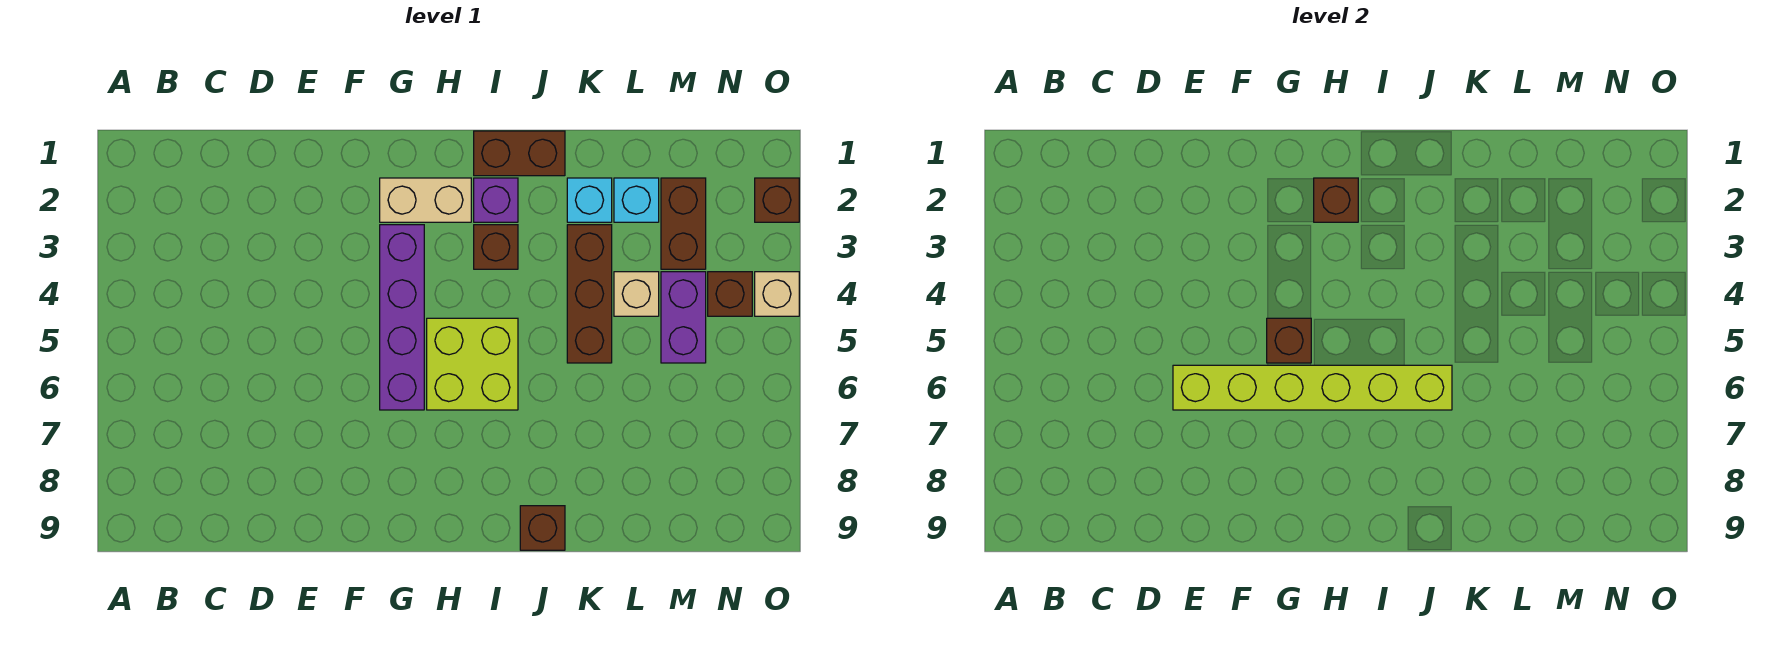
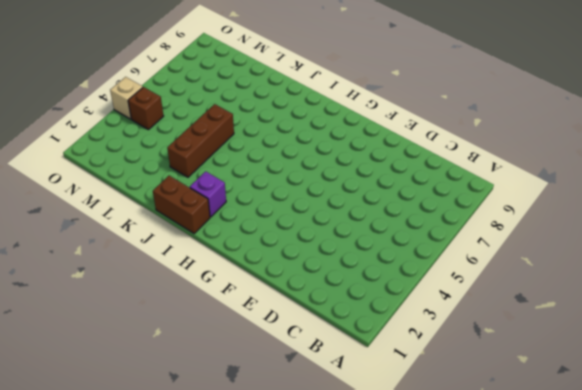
none -> tan 1x2 brick [380,178,471,222]
none -> purple 1x4 brick [380,225,424,410]
none -> lime 2x2 brick [427,318,518,410]

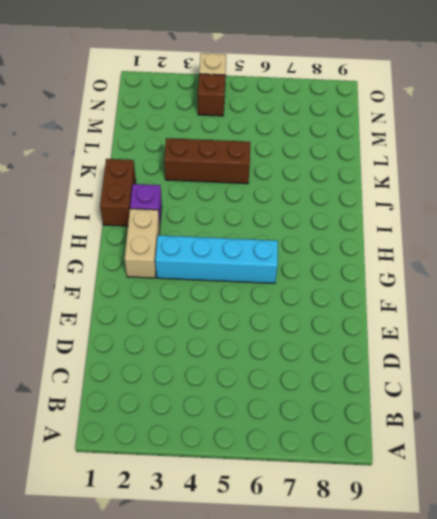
cyan 1x4 brick [155,235,278,283] -> purple 1x4 brick [380,225,424,410]
none -> lime 2x2 brick [427,318,518,410]
none -> brown 1x1 brick [474,225,518,269]
none -> brown 1x1 brick [520,506,565,550]

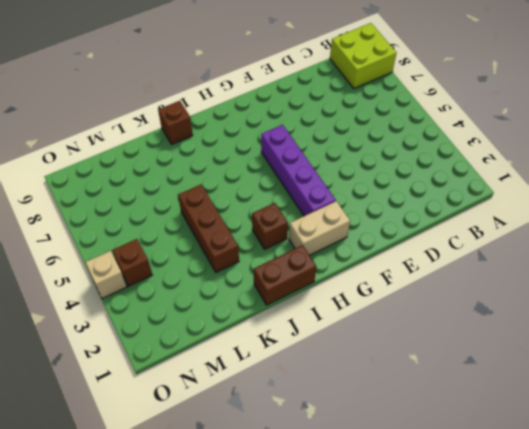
lime 2x2 brick [330,23,396,88] -> lime 2x2 brick moved to [427,318,518,410]
none -> purple 1x1 brick [474,178,518,222]
none -> cyan 1x1 brick [567,178,612,222]
none -> cyan 1x1 brick [614,178,659,222]

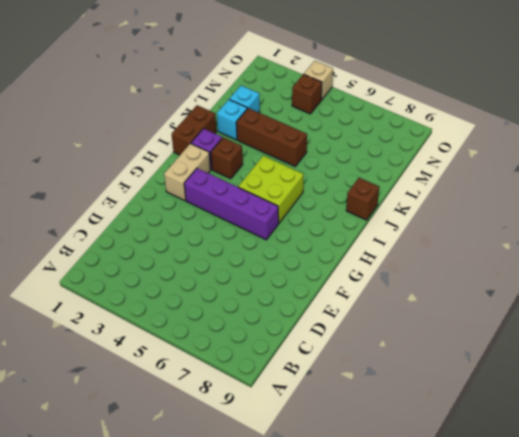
none -> tan 1x1 brick [614,272,659,316]
none -> brown 1x2 brick [661,178,706,269]
none -> purple 1x2 brick [661,272,706,363]

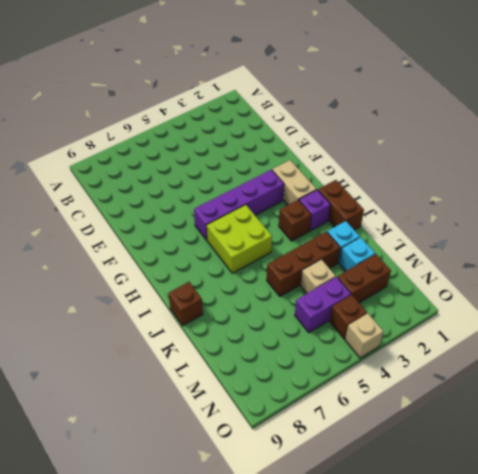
none -> brown 1x1 brick [755,178,799,222]
none -> lime 1x6 brick [1173,365,1452,410]
none -> brown 1x1 brick [1267,318,1311,363]

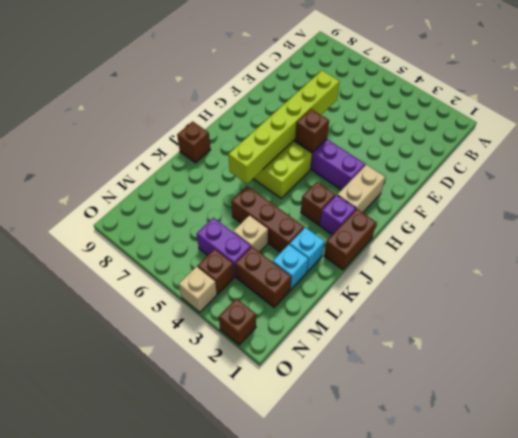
none -> brown 1x1 brick [1314,178,1358,222]

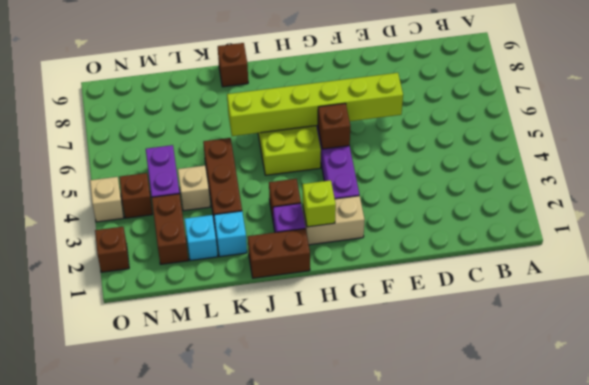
lime 1x1 brick [303,180,336,227] -> brown 1x1 brick [1314,178,1358,222]

